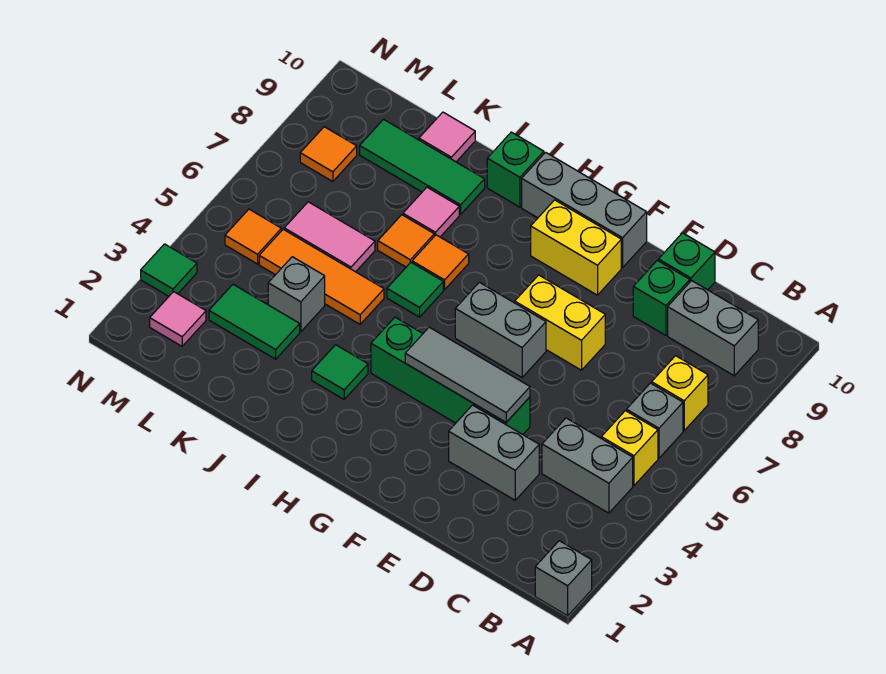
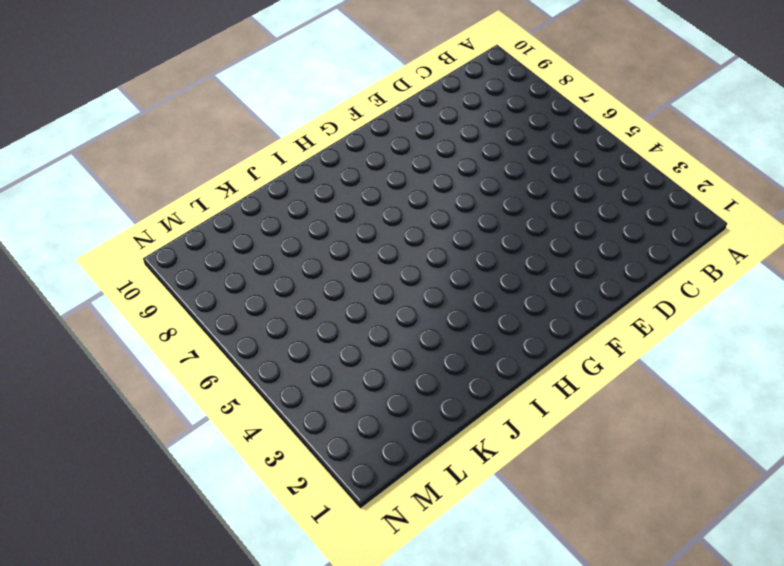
none -> grey 1x1 brick [535,541,592,616]
none -> grey 1x2 brick [542,418,633,513]
none -> yellow 1x1 brick [601,411,658,486]
none -> grey 1x1 brick [627,383,683,458]

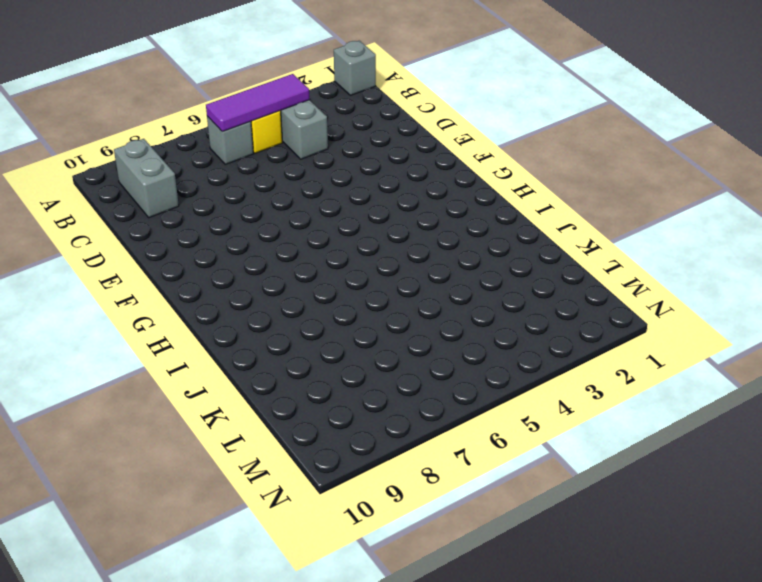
purple 1x3 tile [206,74,310,132] -> none
none -> yellow 1x1 brick [652,356,708,431]
none -> grey 1x2 brick [449,405,539,500]
none -> green 1x1 brick [633,260,690,335]
none -> green 1x1 brick [658,233,715,290]

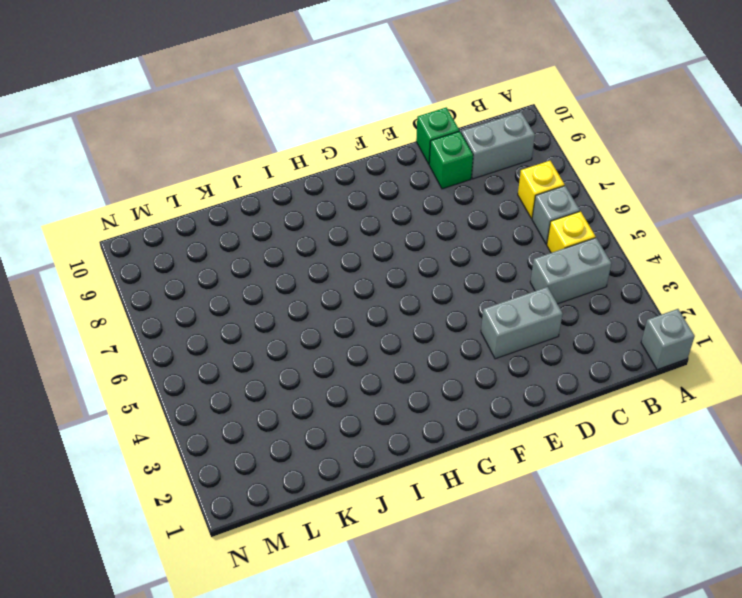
none -> green 1x4 brick [371,317,530,434]
none -> yellow 1x2 brick [515,275,605,370]
none -> grey 1x2 brick [455,282,546,377]
none -> yellow 1x2 brick [531,200,621,295]

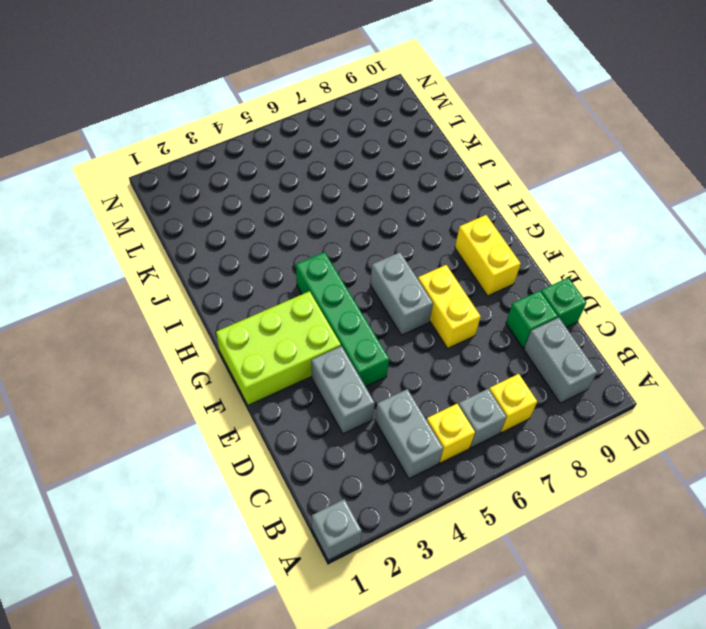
lime 2x3 brick [216,291,341,405] -> none
none -> grey 1x3 brick [522,152,647,268]
none -> green 1x1 tile [312,345,368,399]
none -> green 1x1 tile [387,263,443,317]
none -> orange 1x1 tile [412,235,469,290]

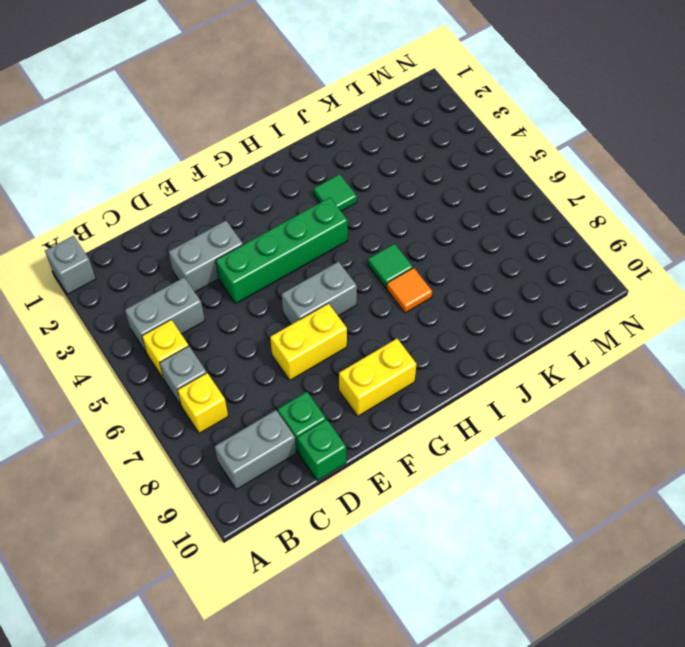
none -> grey 1x3 brick [522,152,647,268]
none -> green 1x1 brick [487,132,544,207]
none -> orange 1x3 tile [259,229,384,324]
none -> orange 1x1 tile [378,215,434,267]

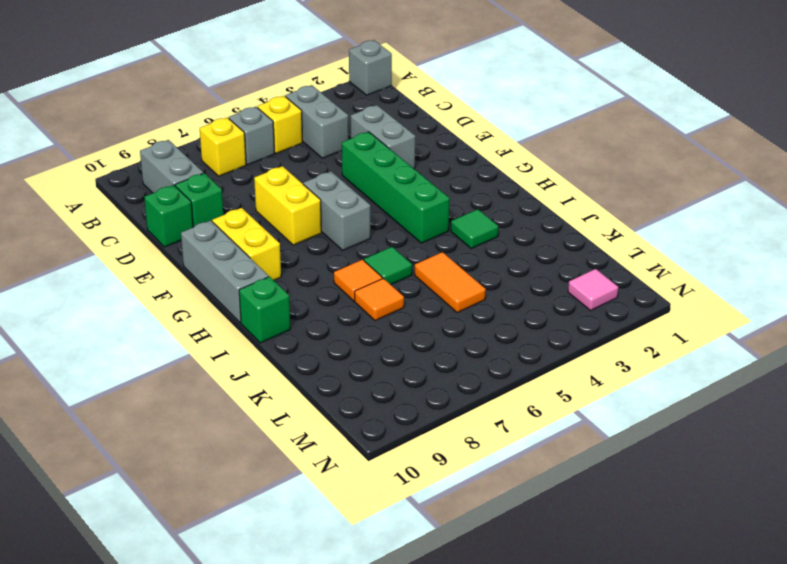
orange 1x2 tile [415,252,486,313] -> orange 1x3 tile [259,229,384,324]
none -> pink 1x1 tile [403,187,459,237]
none -> green 1x3 tile [360,119,485,214]
none -> green 1x2 tile [209,285,300,359]
none -> grey 1x1 brick [268,257,325,332]

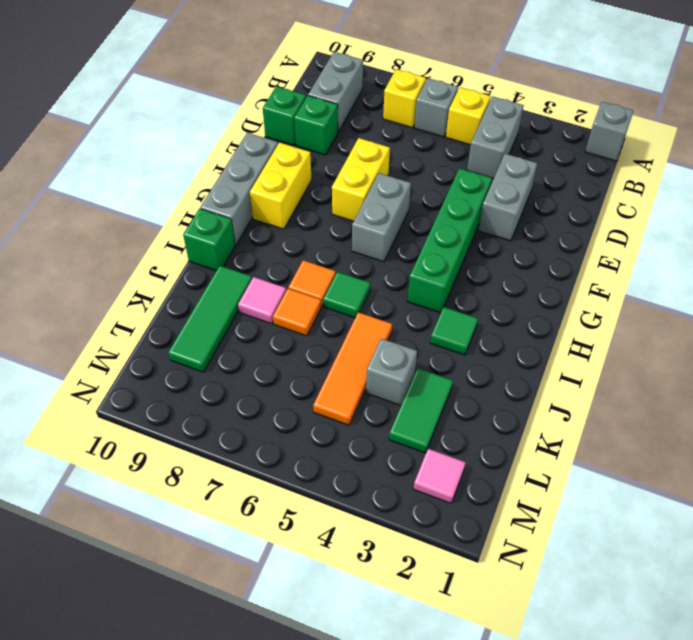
none -> pink 1x2 tile [284,202,375,272]
none -> pink 1x1 tile [419,112,475,162]
none -> orange 1x1 tile [225,209,281,264]
none -> orange 1x1 tile [300,127,357,182]

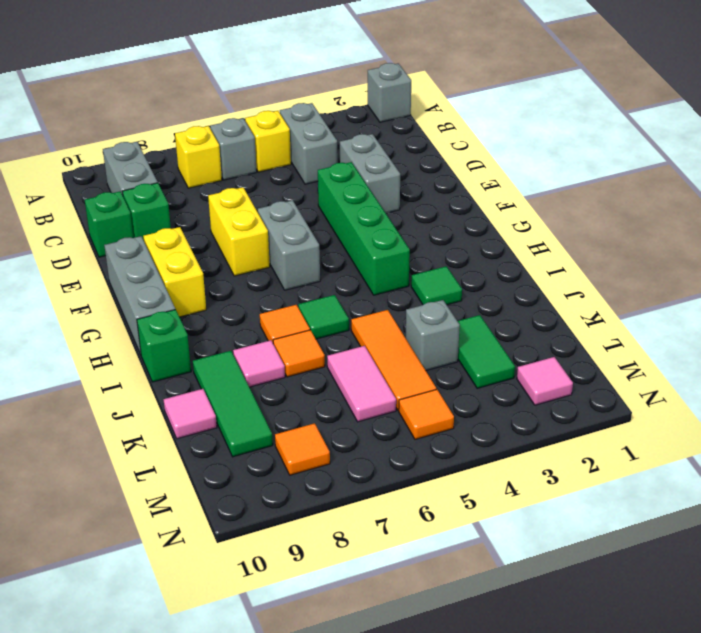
none -> green 1x1 tile [141,244,197,296]
none -> grey 1x3 tile [405,327,530,422]

